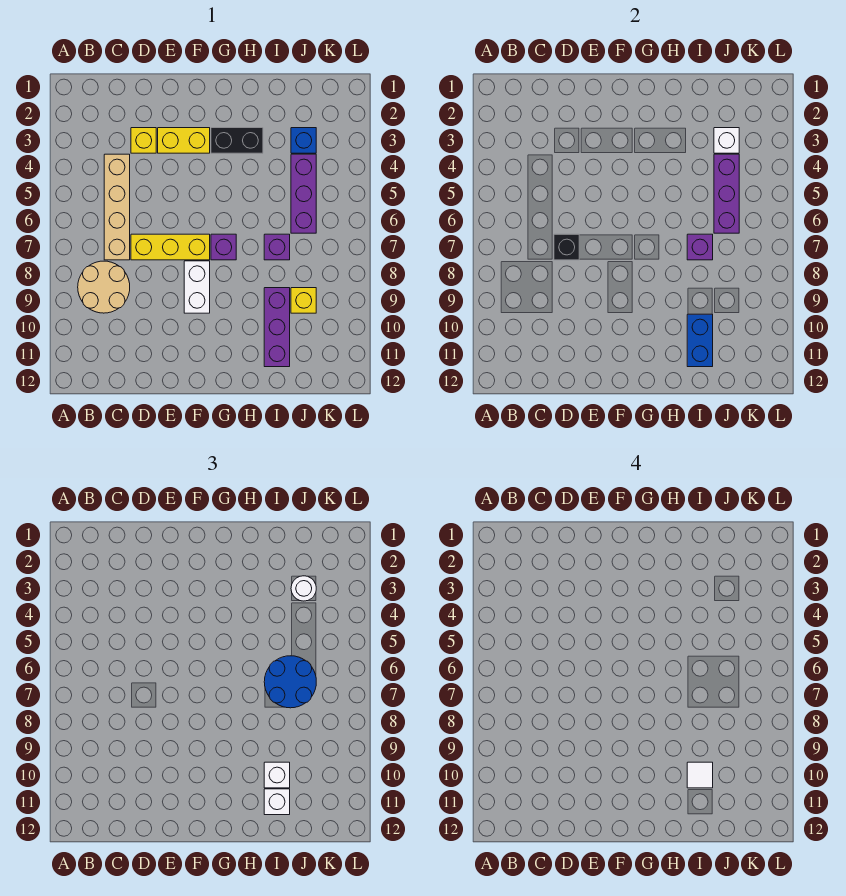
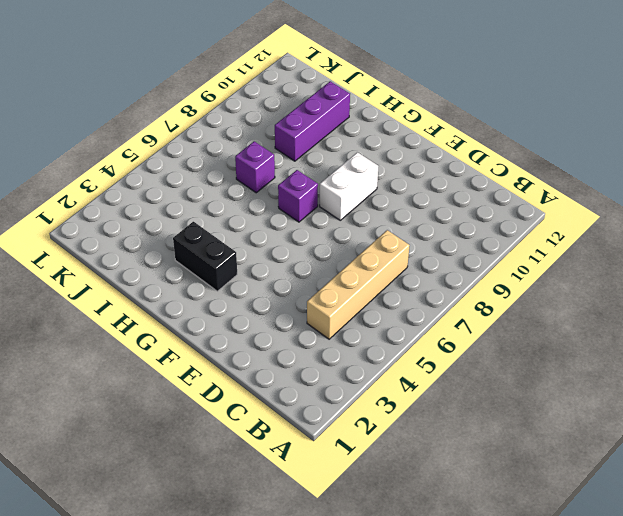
none -> tan 2x2 round brick [78,261,130,313]
none -> yellow 1x1 brick [131,128,156,153]
none -> yellow 1x3 brick [131,234,210,260]

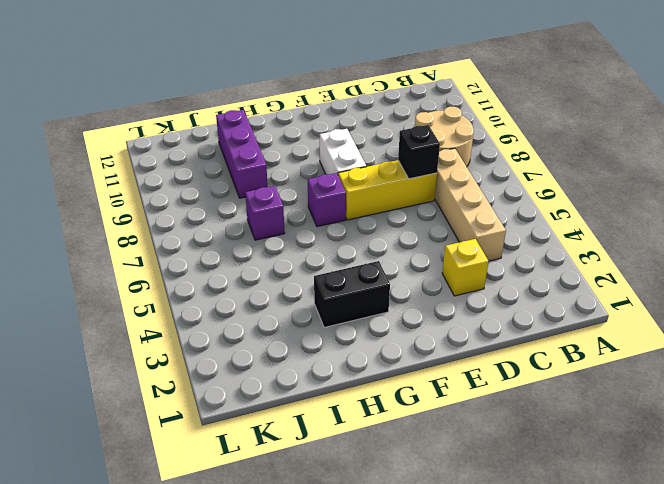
none -> yellow 1x2 brick [158,128,210,153]
none -> blue 1x1 brick [291,128,316,153]
none -> purple 1x3 brick [291,154,316,233]

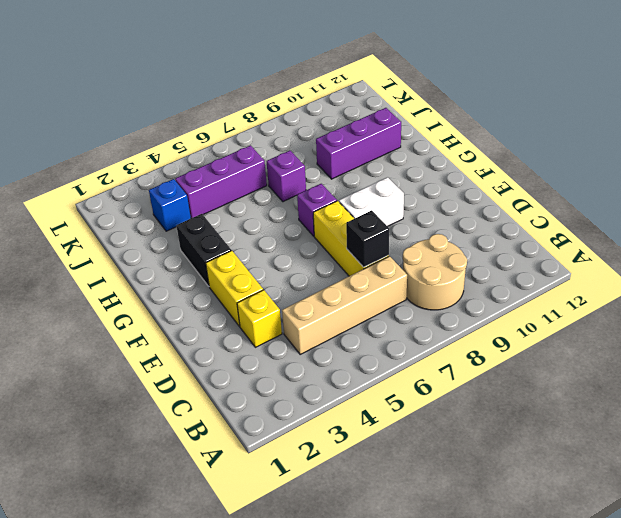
none -> yellow 1x1 brick [291,288,316,313]
none -> purple 1x1 brick [687,234,713,260]
none -> blue 1x2 brick [687,314,713,367]

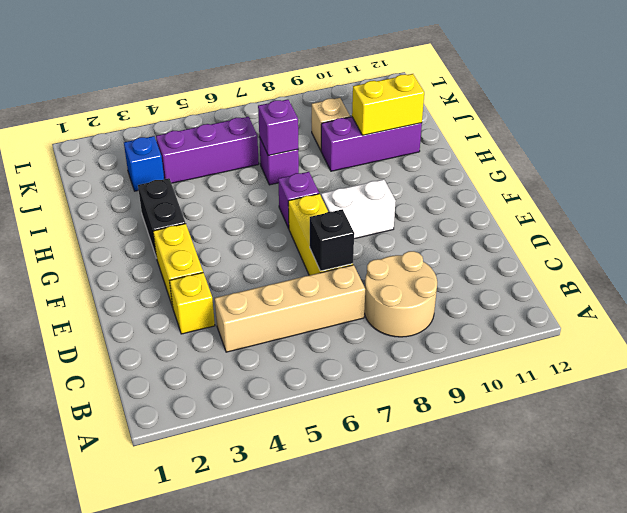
yellow 1x2 brick [352,74,424,135] -> blue 1x2 brick [687,314,713,367]
tan 1x1 brick [312,98,350,150] -> yellow 1x1 brick [291,288,316,313]
none -> white 1x1 brick [714,128,739,153]
none -> purple 1x3 brick [714,154,739,233]
none -> blue 2x2 round brick [264,656,316,708]

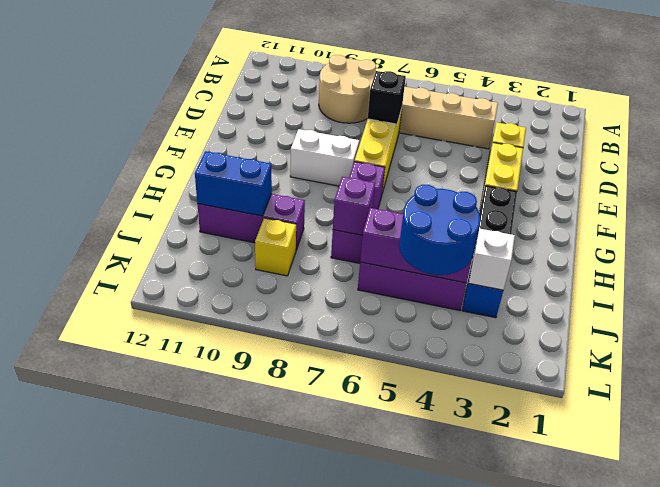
blue 2x2 round brick [399,185,480,275] -> blue 2x2 round brick moved to [264,656,316,708]
none -> white 1x1 brick [264,762,290,788]
none -> white 1x1 brick [264,789,290,815]
none -> white 1x1 round brick [291,576,316,601]

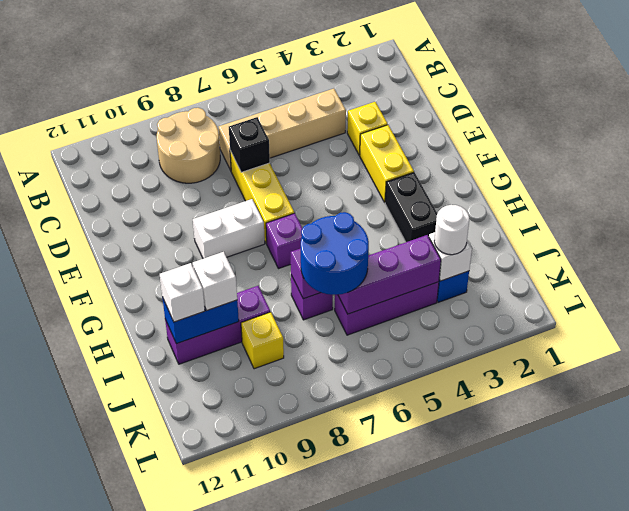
none -> white 1x1 tile [687,762,713,788]

